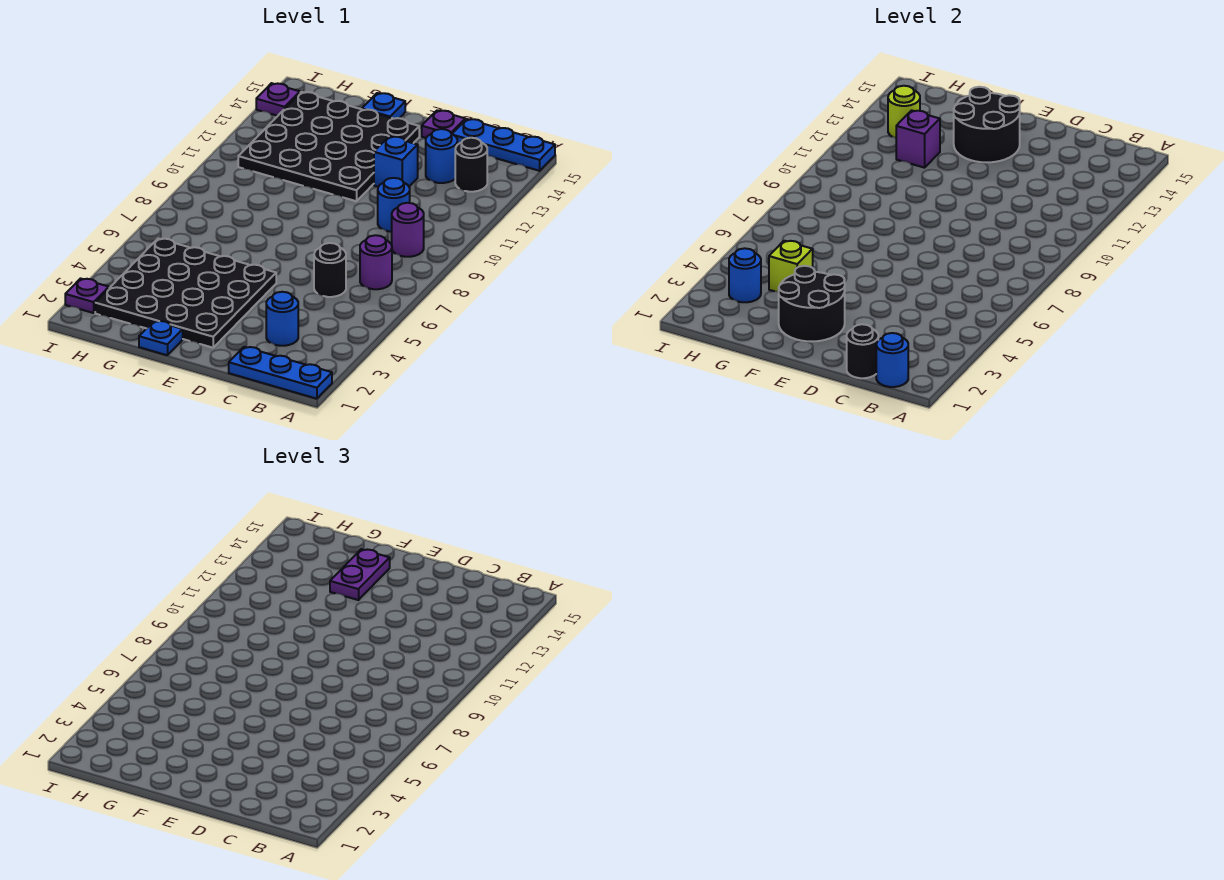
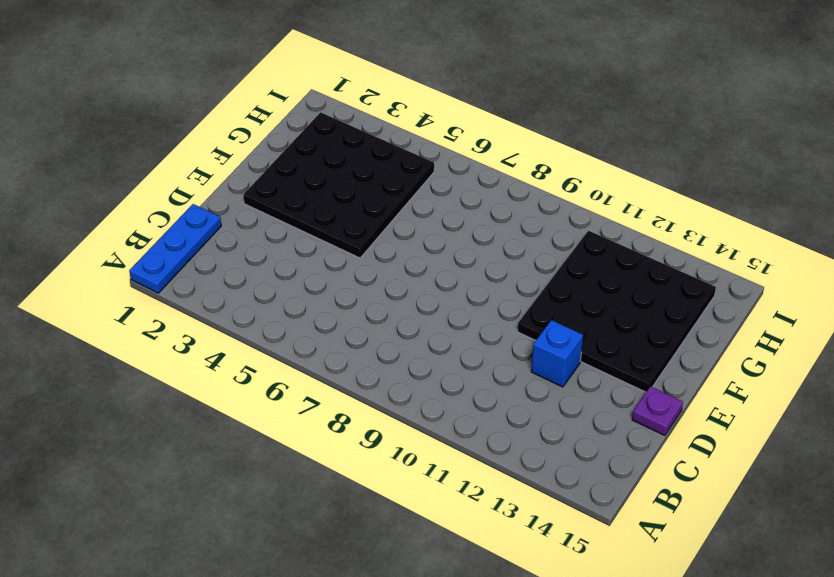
none -> blue 1x3 plate [452,119,555,171]
none -> purple 1x1 round brick [360,235,392,289]
none -> purple 1x1 round brick [392,203,424,257]

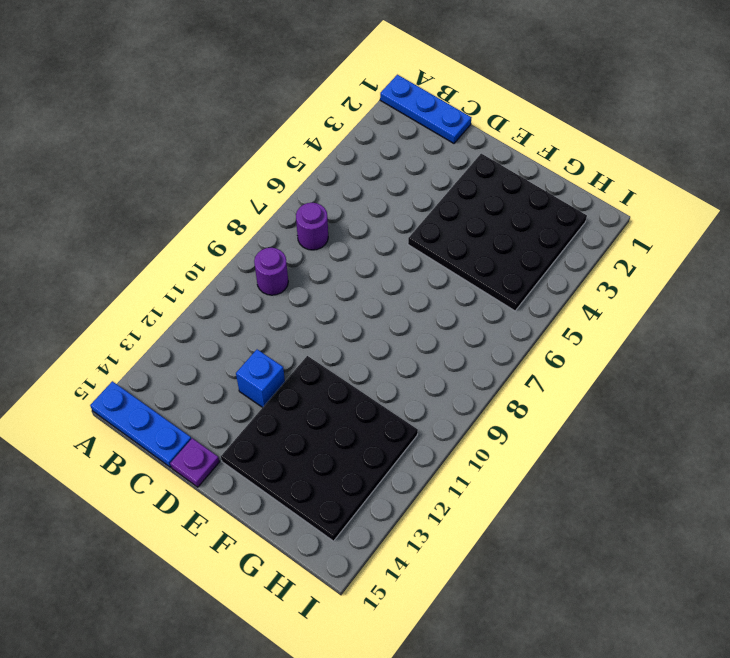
none -> black 1x1 round brick [455,138,487,192]
none -> blue 1x1 round brick [266,292,298,346]
none -> black 1x1 round brick [314,243,346,297]

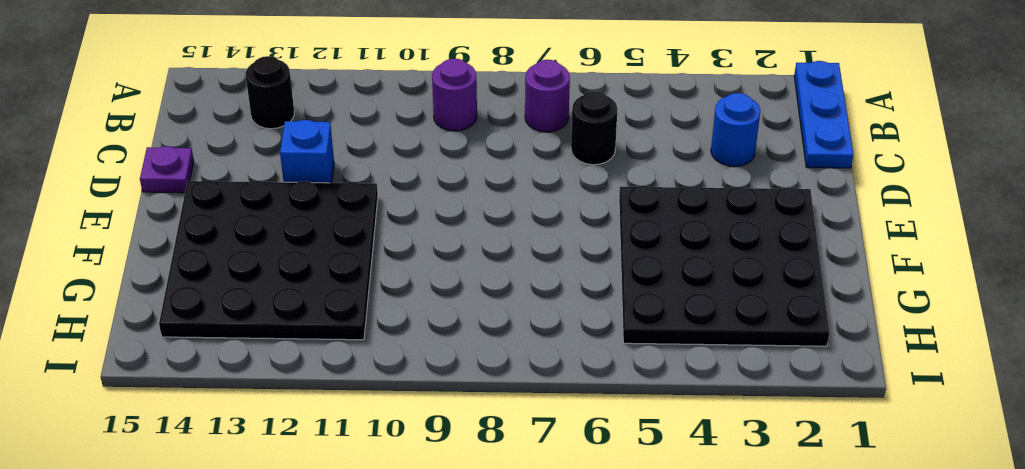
none -> blue 1x3 plate [452,119,555,171]
none -> blue 1x1 round brick [378,178,410,232]
none -> blue 1x1 round brick [426,129,457,183]

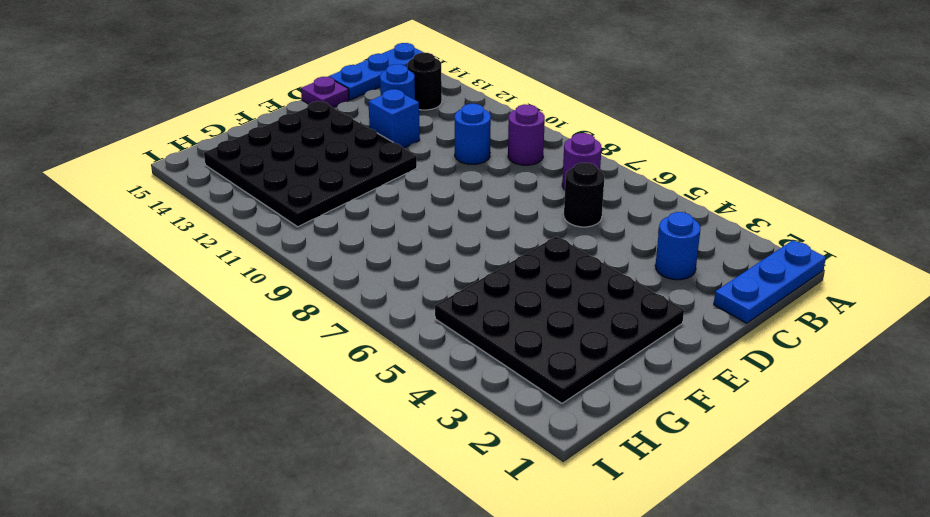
none -> blue 1x1 plate [139,321,183,355]
none -> blue 1x1 plate [362,93,405,119]
none -> purple 1x1 plate [65,279,109,313]

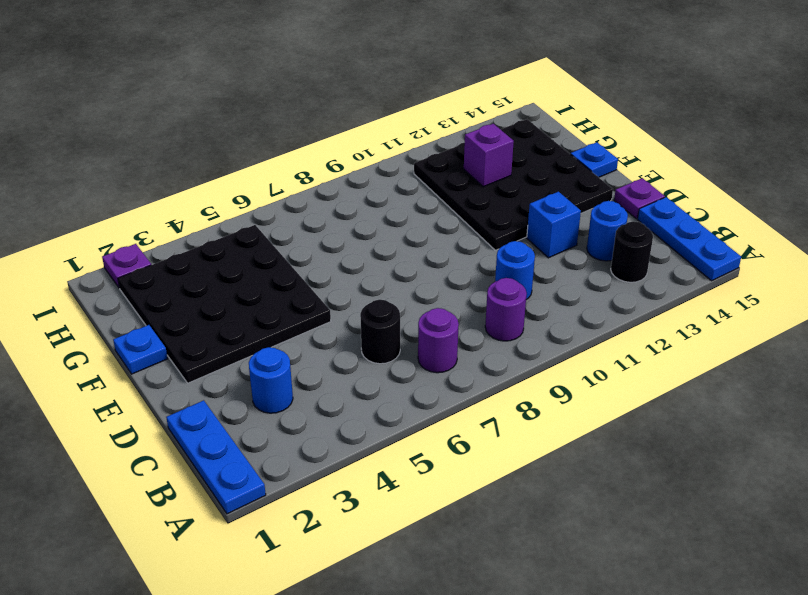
none -> purple 1x1 plate [256,83,300,116]
none -> blue 1x1 round brick [876,333,908,387]
none -> black 1x1 round brick [847,324,878,378]

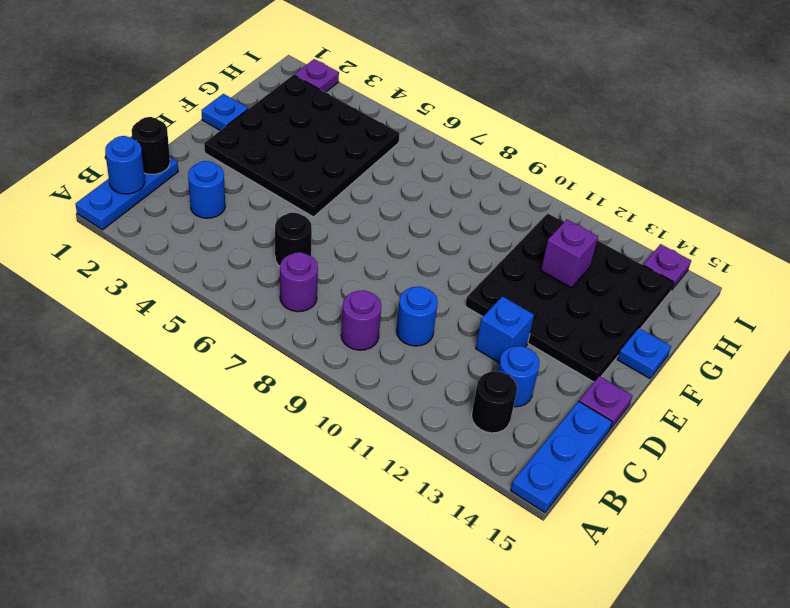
none -> black 2x2 round brick [779,266,845,341]
none -> black 2x2 round brick [954,87,1020,162]
none -> lime 1x1 brick [769,241,813,292]

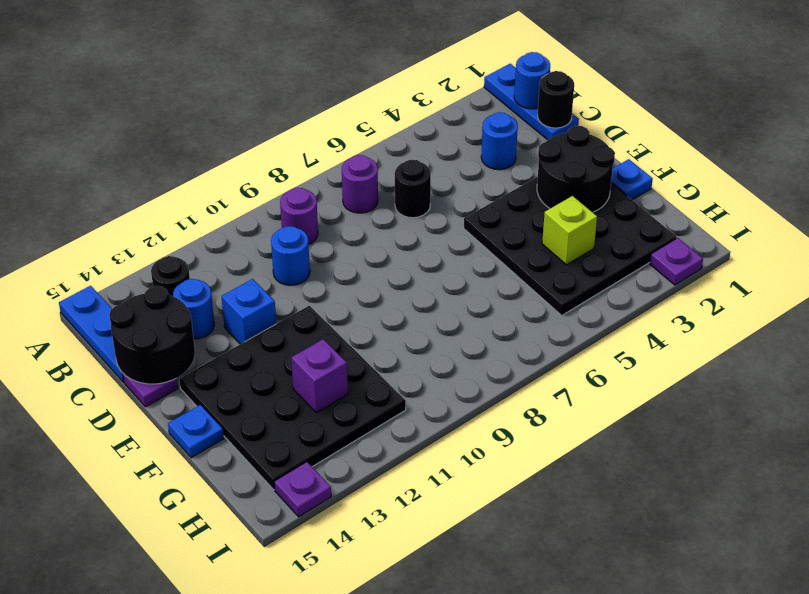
black 2x2 round brick [109,286,195,384] -> black 2x2 round brick moved to [954,87,1020,162]
none -> blue 1x1 round brick [729,248,761,302]
none -> lime 1x1 round brick [888,86,920,138]
none -> purple 1x2 plate [330,549,390,600]

